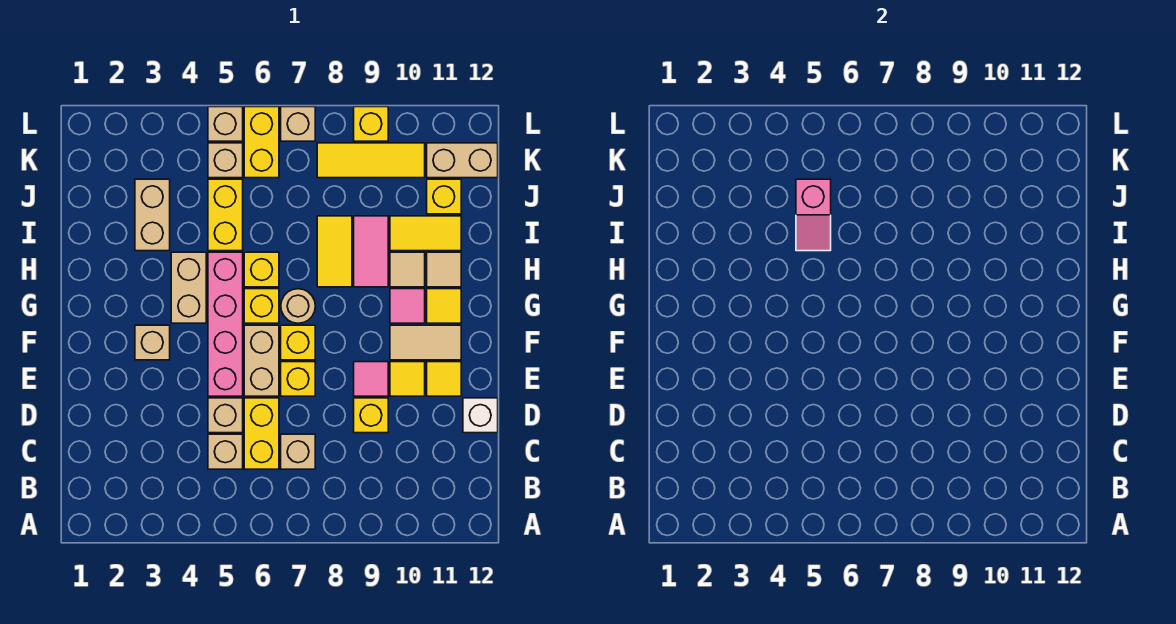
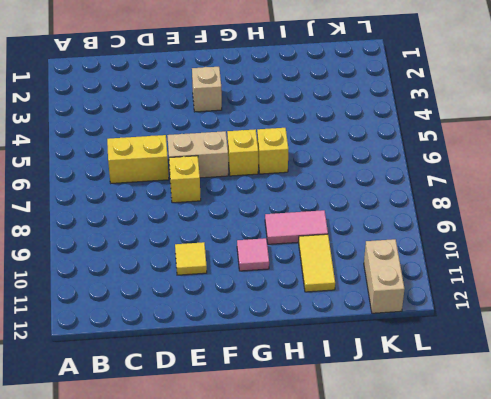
none -> tan 1x1 brick [208,434,243,469]
none -> tan 1x1 brick [281,434,315,469]
none -> tan 1x1 brick [208,398,243,433]
none -> yellow 1x1 brick [354,398,388,433]

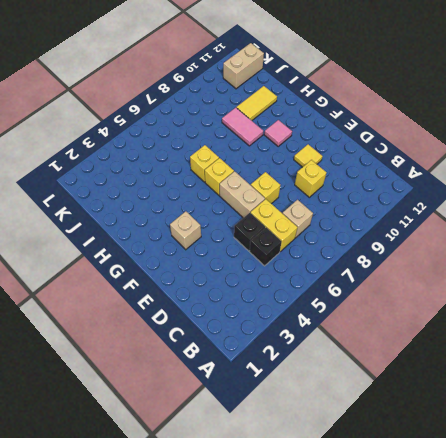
black 1x1 brick [250,227,282,266] -> tan 1x1 brick [208,434,243,469]
black 1x1 brick [234,213,265,251] -> tan 1x1 brick [208,398,243,433]
none -> white 1x1 brick [463,398,498,433]
none -> pink 1x4 brick [208,252,243,396]
none -> pink 1x1 tile [354,362,388,396]
none -> yellow 1x1 tile [427,362,461,396]

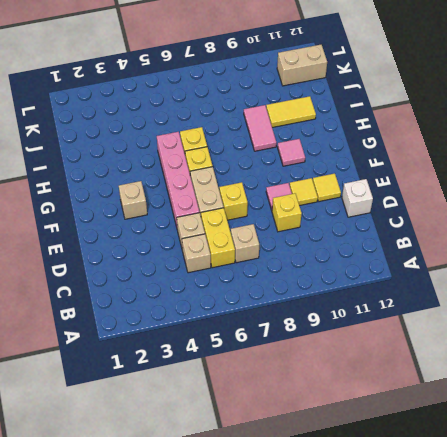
none -> yellow 1x1 brick [281,325,315,360]
none -> tan 1x2 tile [390,325,461,360]
none -> tan 1x2 brick [171,252,206,323]
none -> tan 1x1 round brick [281,289,315,323]

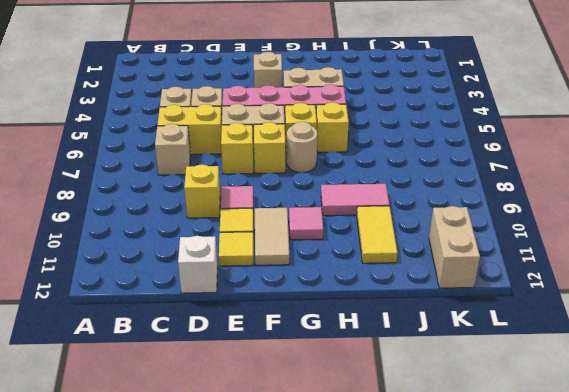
none -> yellow 1x1 tile [427,289,461,323]
none -> yellow 1x2 tile [317,216,352,287]
none -> tan 1x1 tile [390,252,425,287]
none -> tan 1x1 tile [427,252,461,287]

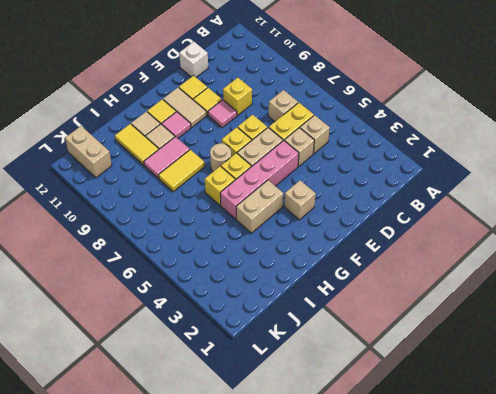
none -> tan 1x2 brick [135,179,170,251]
none -> yellow 1x2 brick [208,179,243,251]
none -> yellow 1x1 brick [427,179,461,214]
none -> tan 1x1 brick [208,143,243,178]

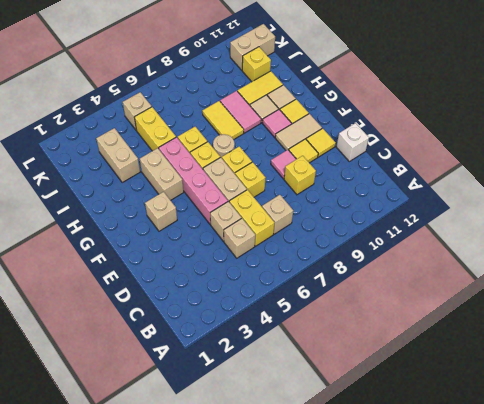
none -> yellow 1x2 brick [244,107,279,178]
none -> yellow 1x3 tile [317,143,425,178]
none -> tan 1x1 brick [208,107,243,141]
none -> tan 1x1 brick [281,107,315,141]

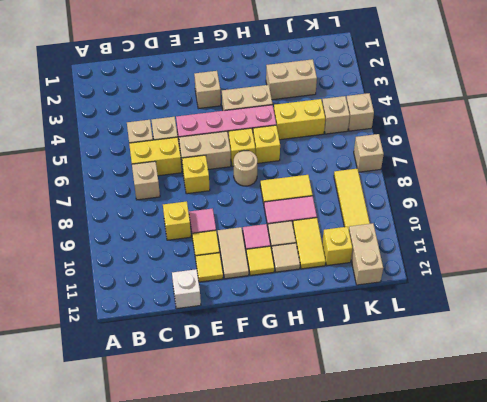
none -> yellow 1x1 brick [281,325,315,360]
none -> yellow 1x2 brick [244,107,279,178]
none -> yellow 1x1 brick [354,107,388,141]
none -> pink 1x2 slope [796,179,831,251]

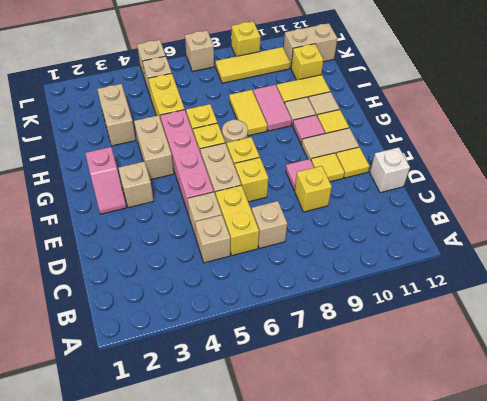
pink 1x2 slope [85,147,126,214] -> pink 1x2 slope moved to [796,179,831,251]
none -> yellow 1x2 brick [244,107,279,178]

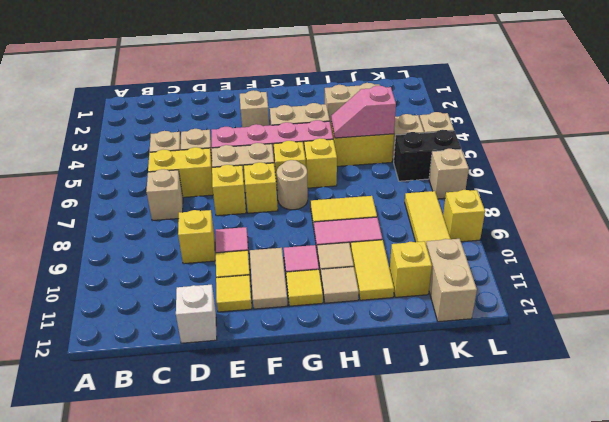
black 1x2 brick [393,130,461,181] -> yellow 1x2 brick [244,107,279,178]

